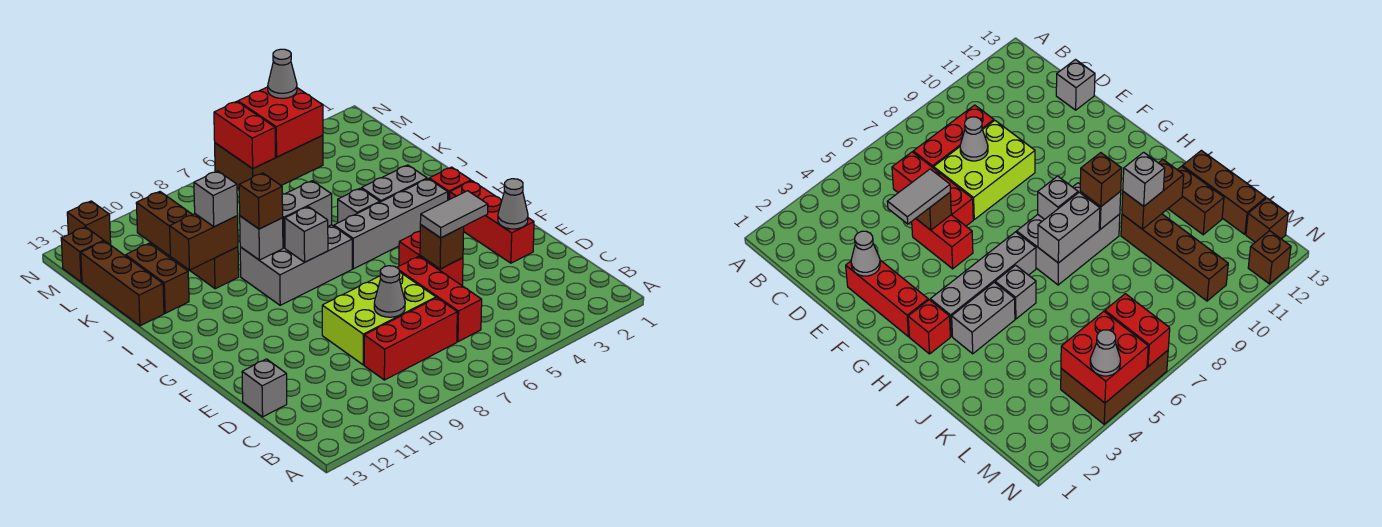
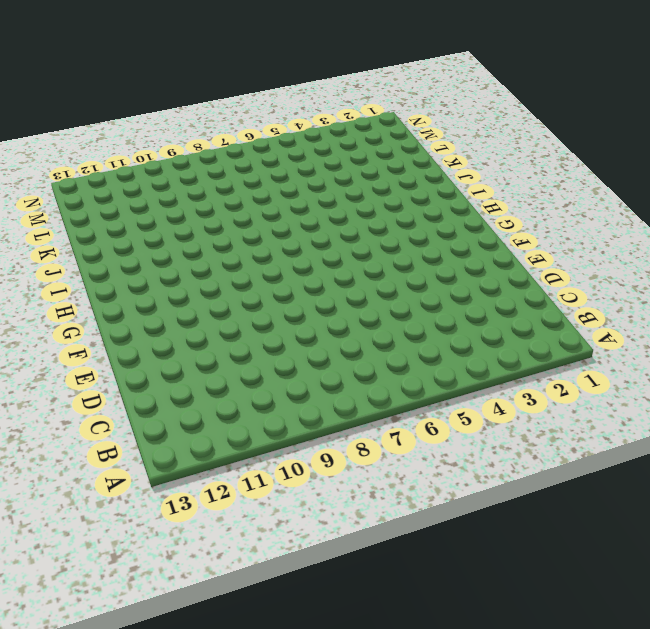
none -> red 1x3 brick [397,256,482,342]
none -> red 1x3 brick [364,298,457,380]
none -> lime 2x3 brick [322,272,436,365]
none -> grey 1x1 brick [242,359,287,417]

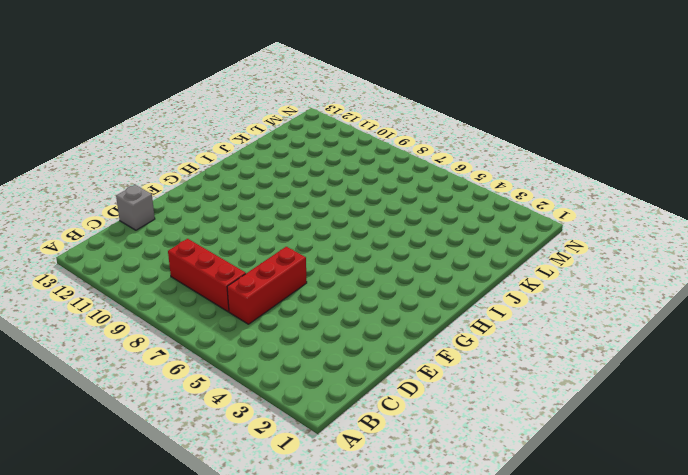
none -> lime 2x3 brick [322,272,436,365]
none -> red 1x3 brick [450,181,534,263]
none -> red 1x2 brick [399,231,463,285]
none -> red 1x1 brick [429,167,471,200]

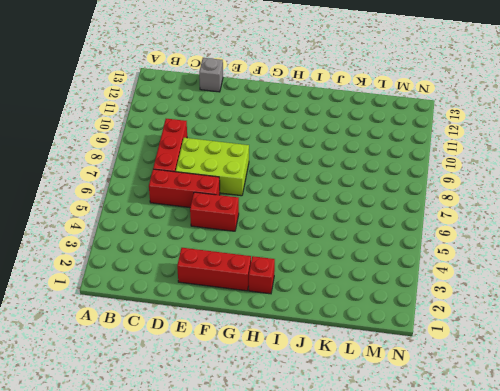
lime 2x3 brick [176,138,249,196] -> lime 2x3 brick turned to [322,272,436,365]
none -> grey 1x4 brick [334,179,448,269]
none -> grey 2x3 brick [240,225,352,305]
none -> grey 1x2 brick [362,165,427,202]
none -> grey 1x1 brick [338,188,380,223]

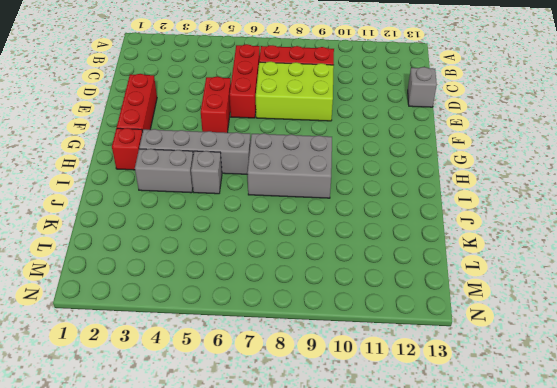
none -> brown 1x4 brick [136,192,239,289]
none -> brown 1x2 brick [126,243,189,313]
none -> brown 1x3 brick [81,241,164,326]
none -> brown 2x3 brick [215,135,323,189]

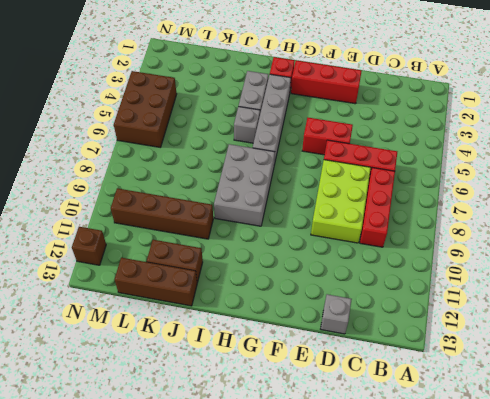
none -> brown 1x1 brick [61,227,104,282]
none -> grey 1x1 cone [374,266,405,317]
none -> grey 1x1 cone [498,179,528,229]
none -> brown 1x1 brick [420,225,464,269]

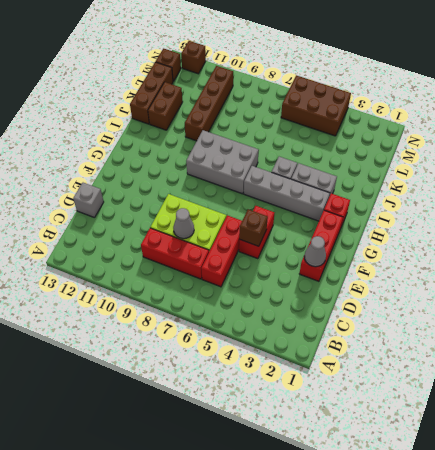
none -> grey 1x1 brick [285,207,328,262]
none -> grey 1x2 brick [282,181,332,248]
none -> grey 1x1 brick [240,216,283,260]
none -> brown 1x2 brick [170,214,238,270]

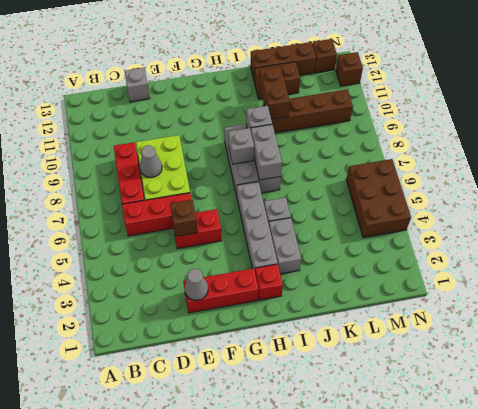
none -> red 2x2 brick [238,87,323,157]
none -> red 1x2 brick [214,101,276,169]
none -> grey 1x2 tile [420,191,488,238]
none -> brown 1x1 brick [239,173,283,229]

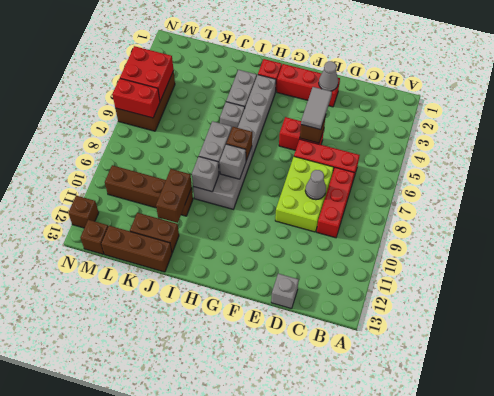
brown 1x1 brick [226,127,252,161] -> brown 1x1 brick moved to [239,173,283,229]
none -> grey 1x1 brick [194,171,238,227]
none -> grey 1x1 cone [268,49,297,98]

